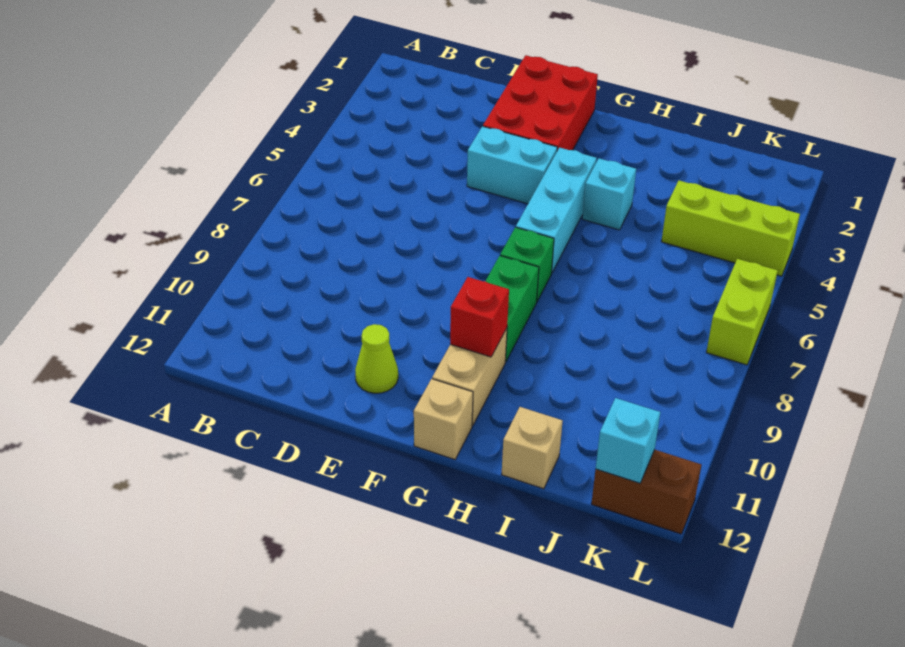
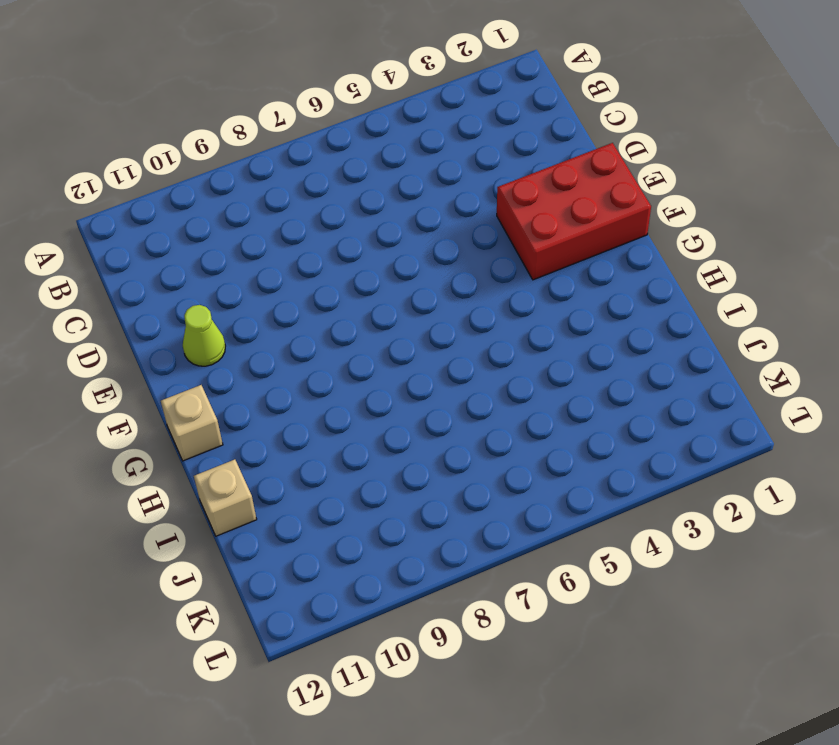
none -> cyan 1x2 brick [467,126,557,204]
none -> cyan 1x3 brick [516,148,597,273]
none -> green 1x1 brick [500,227,554,301]

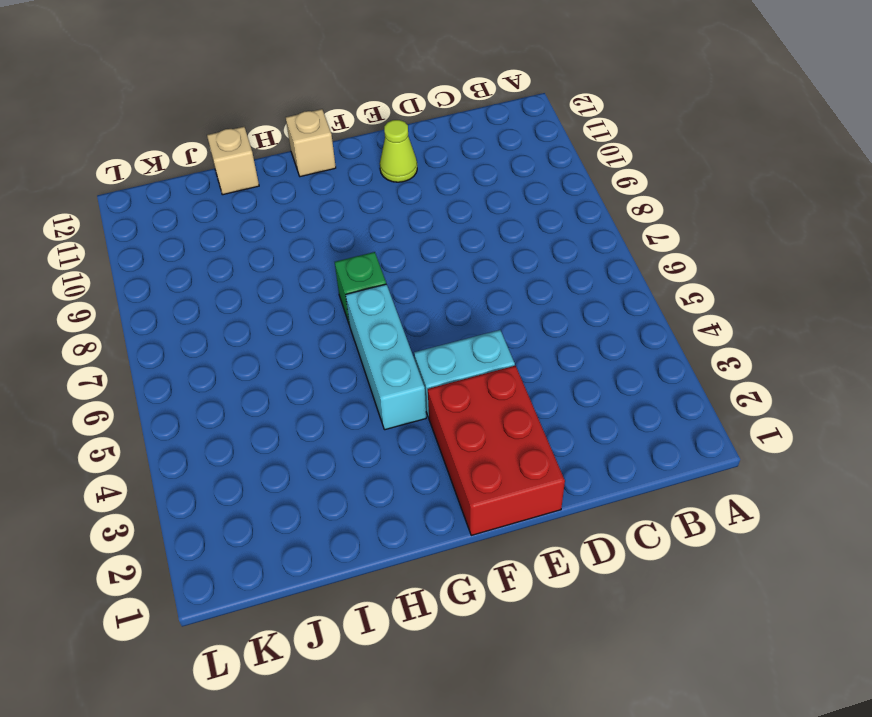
none -> green 1x2 brick [485,256,539,362]
none -> tan 1x2 brick [432,328,507,426]
none -> cyan 1x1 brick [582,158,636,230]

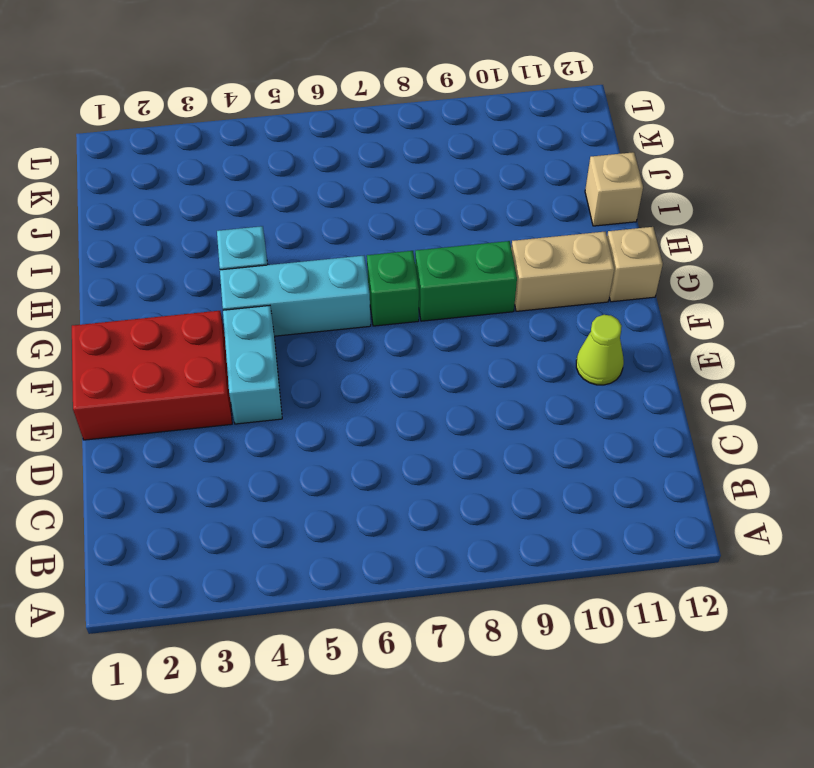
none -> lime 1x3 brick [661,181,800,276]
none -> brown 1x2 brick [591,450,701,534]
none -> lime 1x2 brick [706,259,778,365]

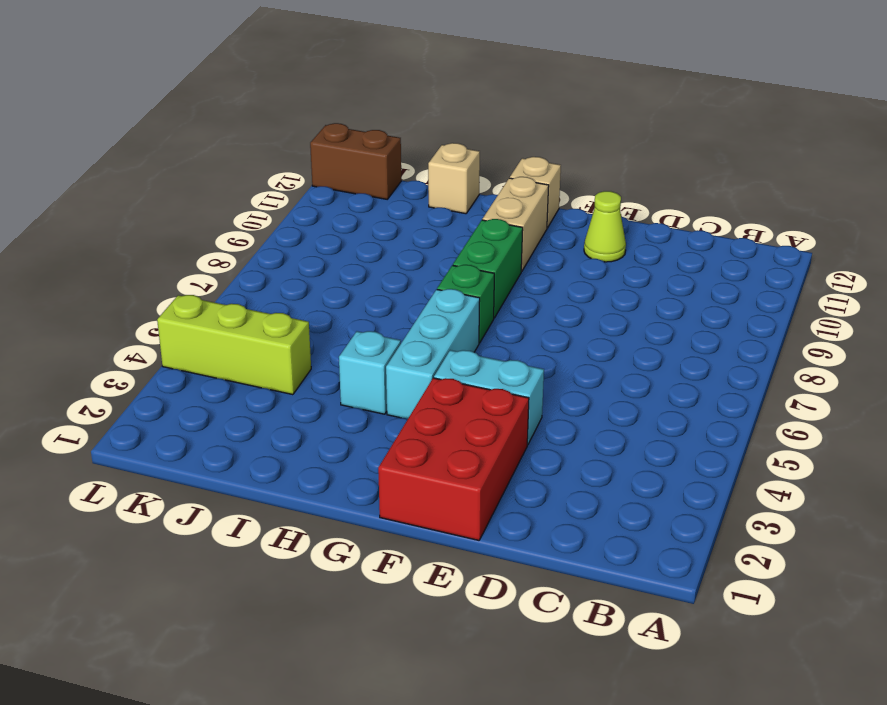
none -> lime 1x2 brick [706,259,778,365]
none -> red 1x1 brick [450,277,509,357]
none -> cyan 1x1 brick [596,398,660,483]

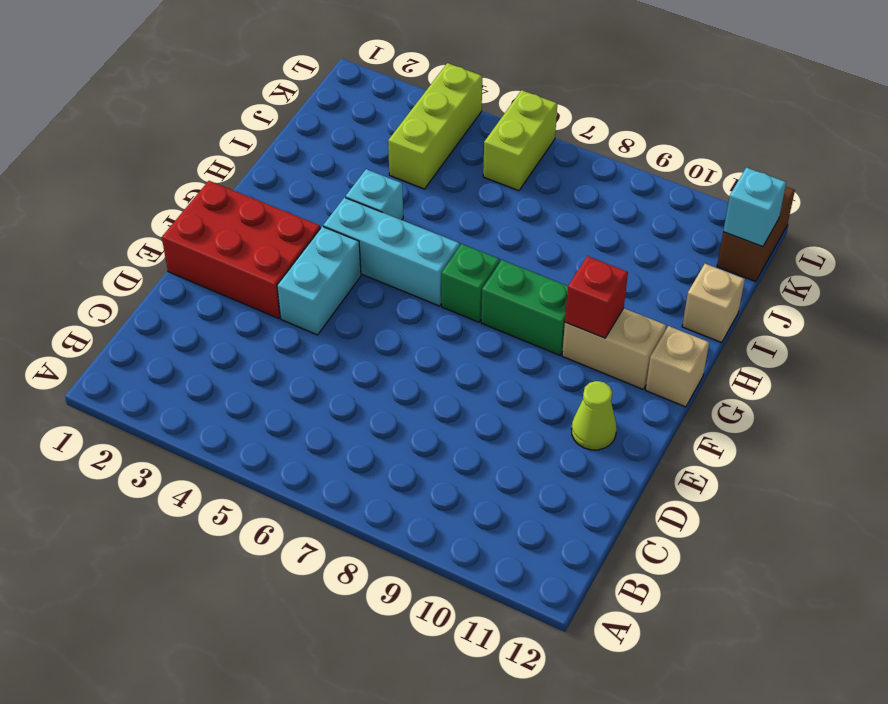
lime 1x2 brick [483,90,557,191] -> lime 1x2 brick turned to [706,259,778,365]

